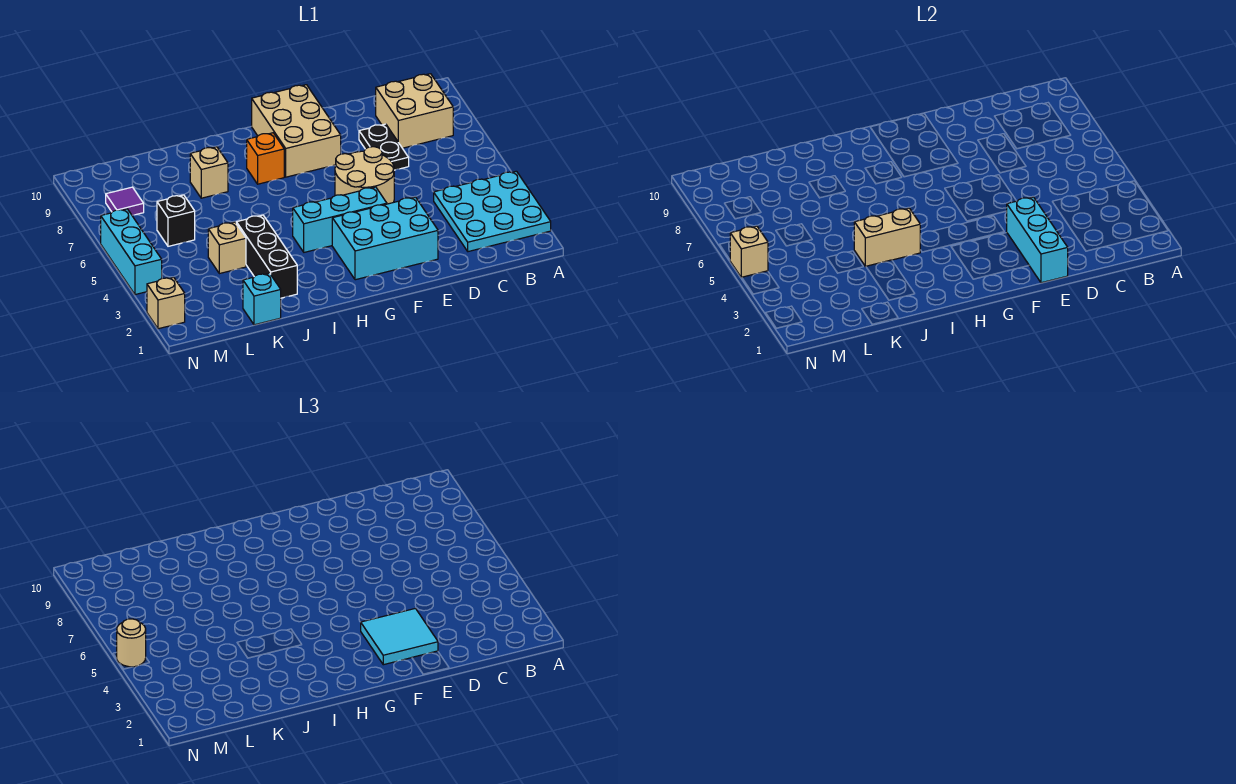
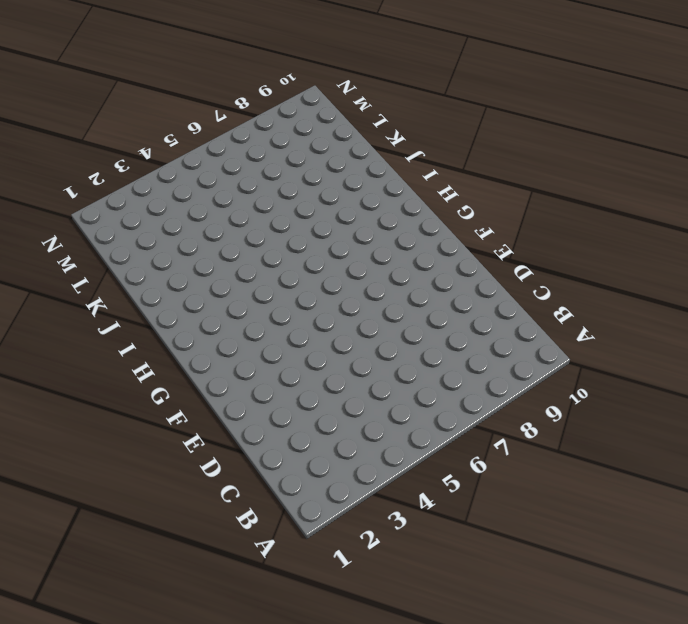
none -> cyan 3x3 plate [434,171,551,252]
none -> tan 2x2 brick [376,74,453,148]
none -> black 1x2 plate [359,124,409,170]

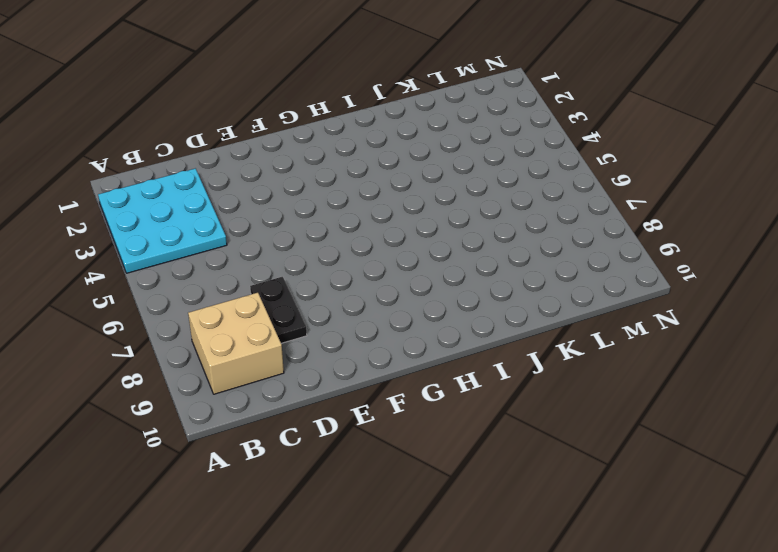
none -> cyan 2x3 brick [332,197,438,280]
none -> tan 2x2 round brick [335,147,394,204]
none -> cyan 1x3 brick [293,187,387,252]

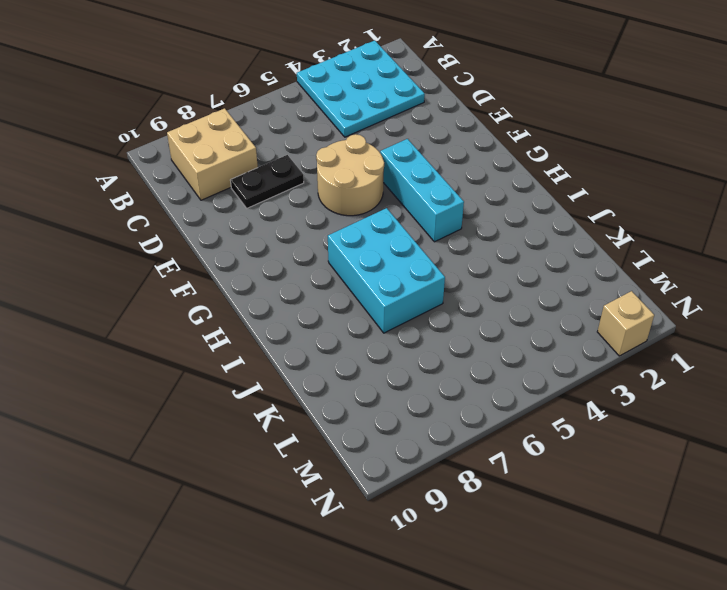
cyan 2x3 brick [328,208,445,333] -> cyan 2x3 brick moved to [332,197,438,280]
none -> tan 2x3 brick [252,85,341,177]
none -> orange 1x1 brick [247,133,284,184]
none -> black 1x3 brick [236,215,297,298]

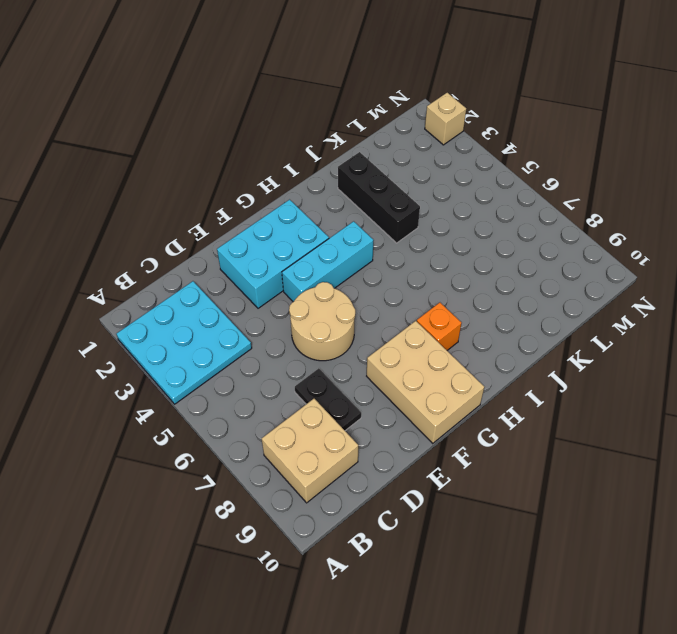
none -> tan 1x1 brick [190,147,228,198]
none -> cyan 1x1 brick [243,273,281,325]
none -> tan 1x1 brick [208,222,246,274]

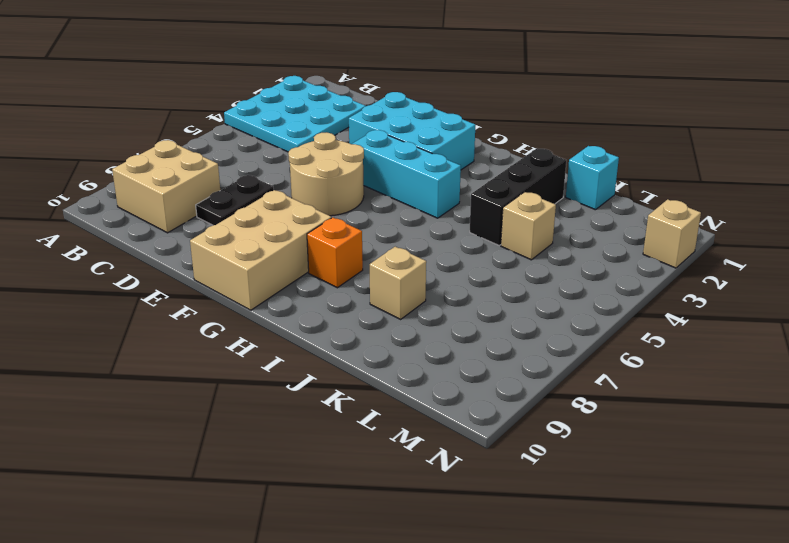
none -> black 1x1 brick [157,195,195,246]
none -> purple 1x1 tile [106,187,144,215]
none -> cyan 1x3 brick [101,209,162,295]

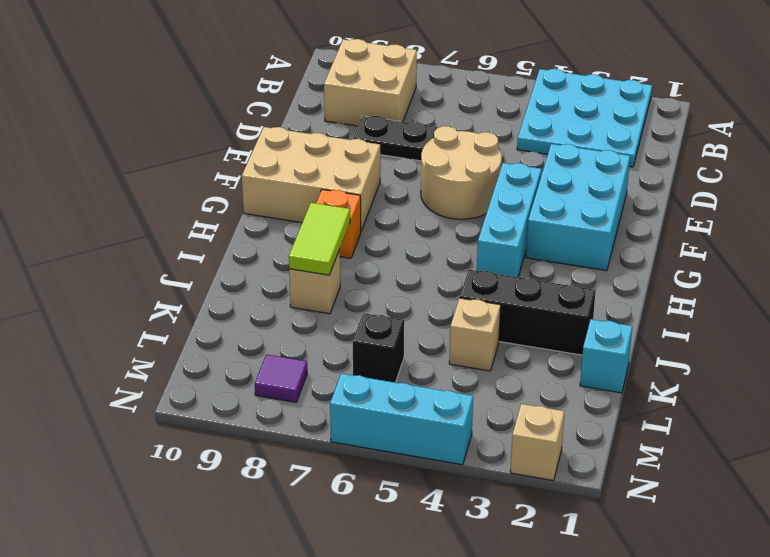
lime 1x2 tile [289,203,351,275] -> none
none -> cyan 1x3 brick [1007,197,1068,283]
none -> tan 1x2 brick [854,208,920,267]
none -> tan 1x1 brick [730,226,768,277]

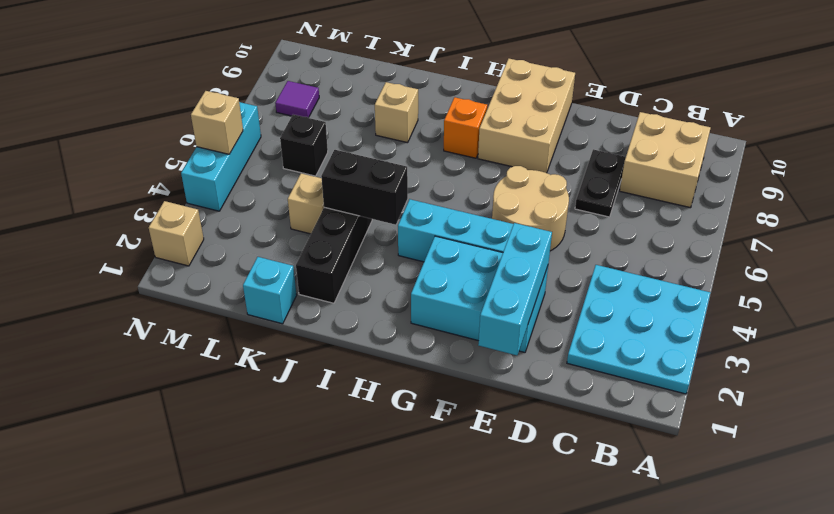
black 1x2 brick [321,150,408,225] -> tan 1x2 brick [854,208,920,267]
none -> cyan 2x2 tile [361,608,438,665]
none -> tan 1x1 round brick [116,619,146,667]

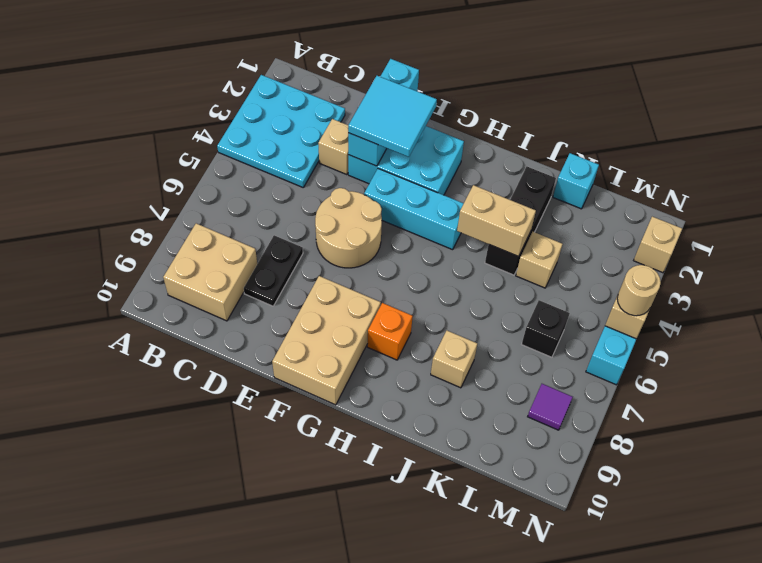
tan 1x1 brick [318,119,348,175] -> none

